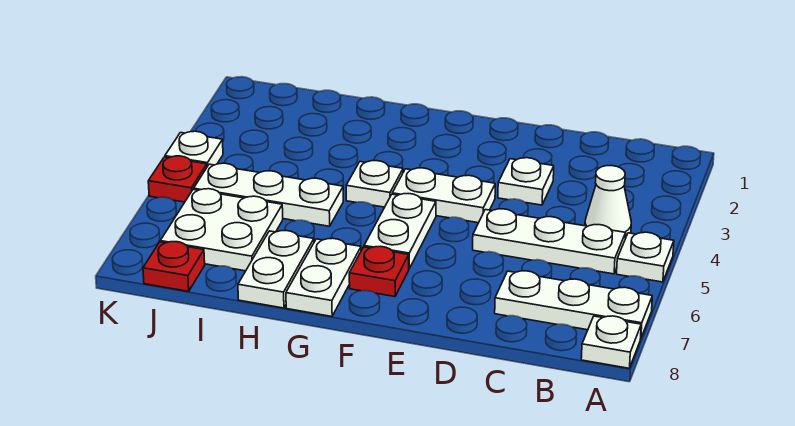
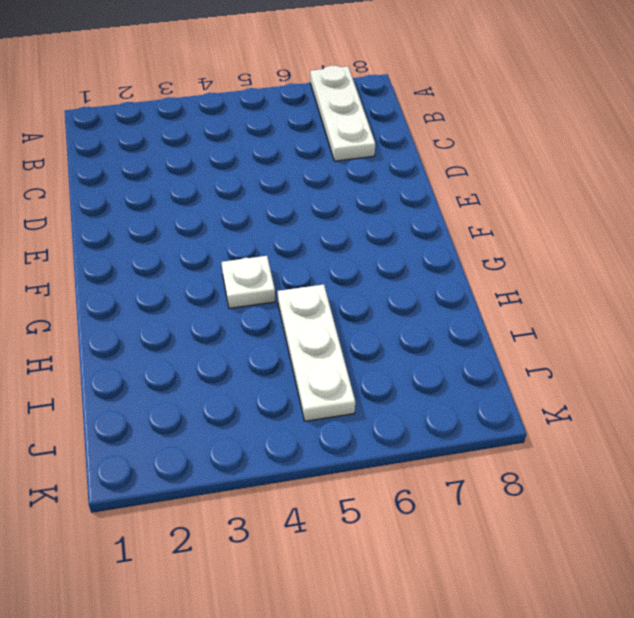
none -> white 1x1 plate [617,232,674,282]
none -> white 1x1 plate [581,316,641,368]
none -> white 1x1 cone [585,166,631,238]

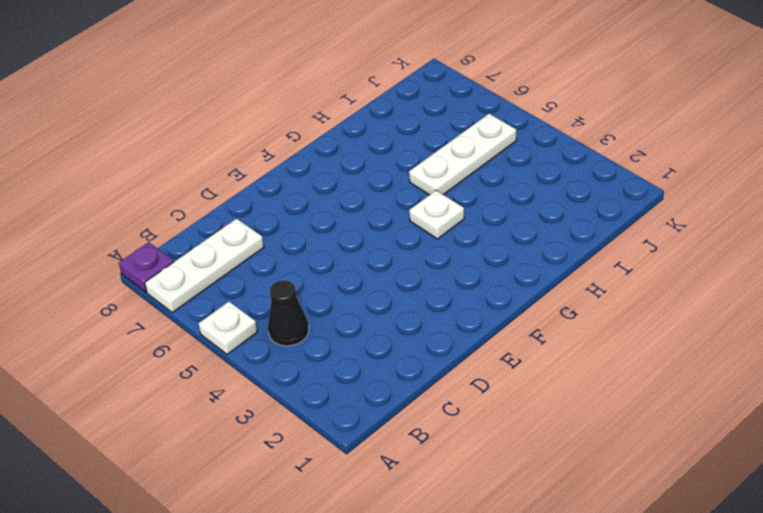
purple 1x1 plate [119,242,174,292] -> white 1x1 plate [581,316,641,368]
black 1x1 cone [268,280,309,346] -> white 1x1 cone [585,166,631,238]
none -> white 1x3 plate [473,209,626,274]
none -> white 1x1 plate [498,158,554,205]
none -> white 1x2 plate [392,168,495,223]

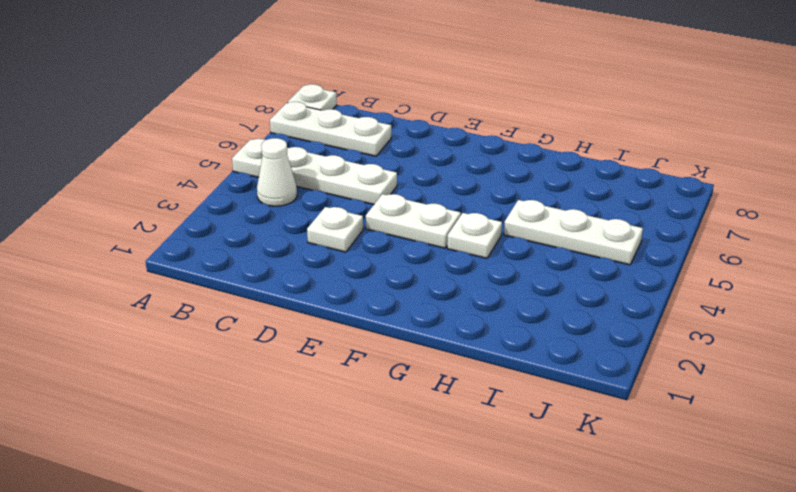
none -> white 1x2 plate [364,194,436,268]
none -> red 1x1 plate [349,246,409,297]
none -> white 1x2 plate [286,238,361,316]

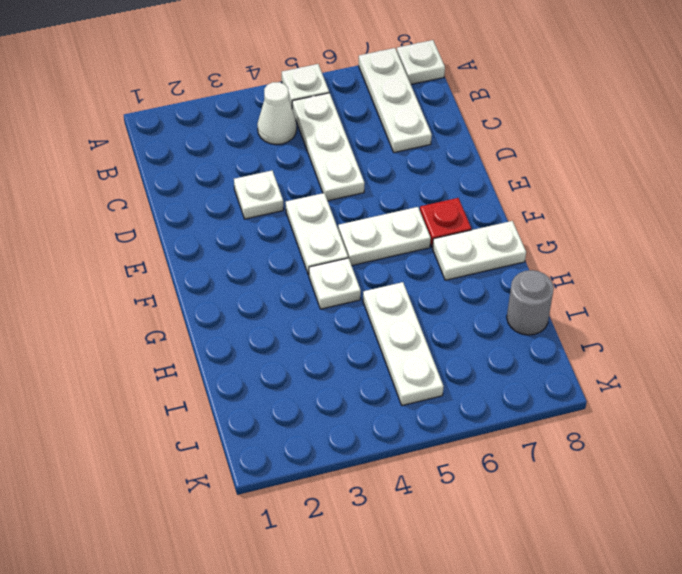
grey 1x1 round brick [507,270,554,335] -> none
none -> white 1x2 plate [238,231,314,308]
none -> white 2x2 plate [160,189,283,271]
none -> red 1x1 plate [143,242,205,291]

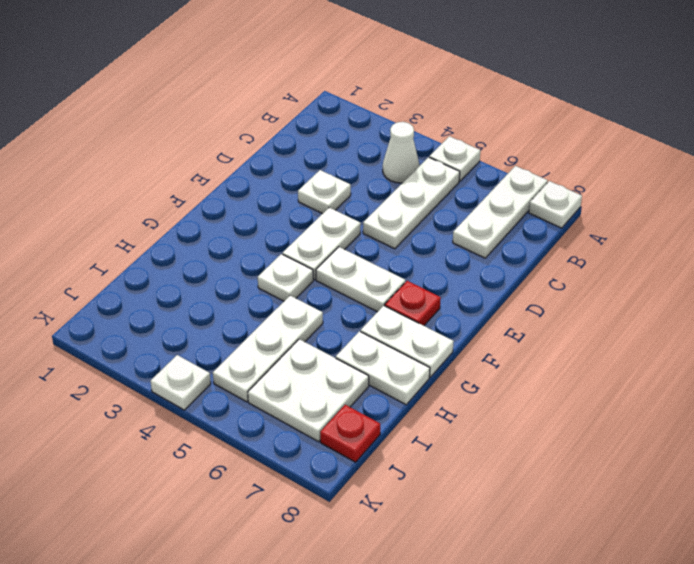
none -> red 1x1 plate [148,156,207,202]

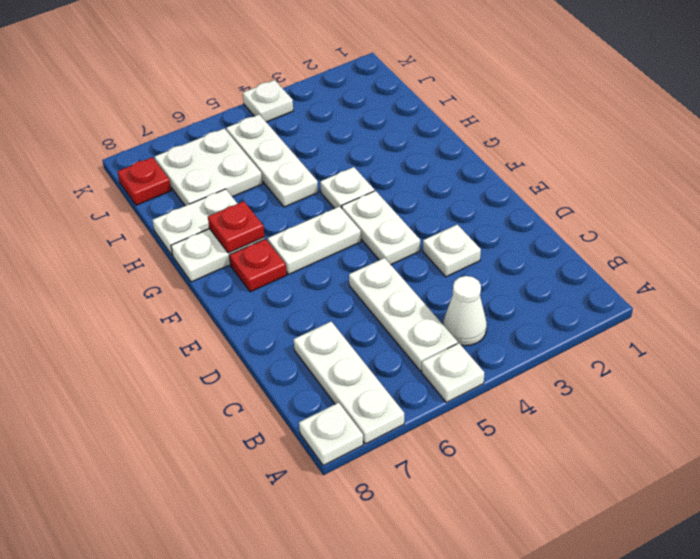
red 1x1 plate [208,201,265,253] -> red 1x1 plate moved to [148,156,207,202]

